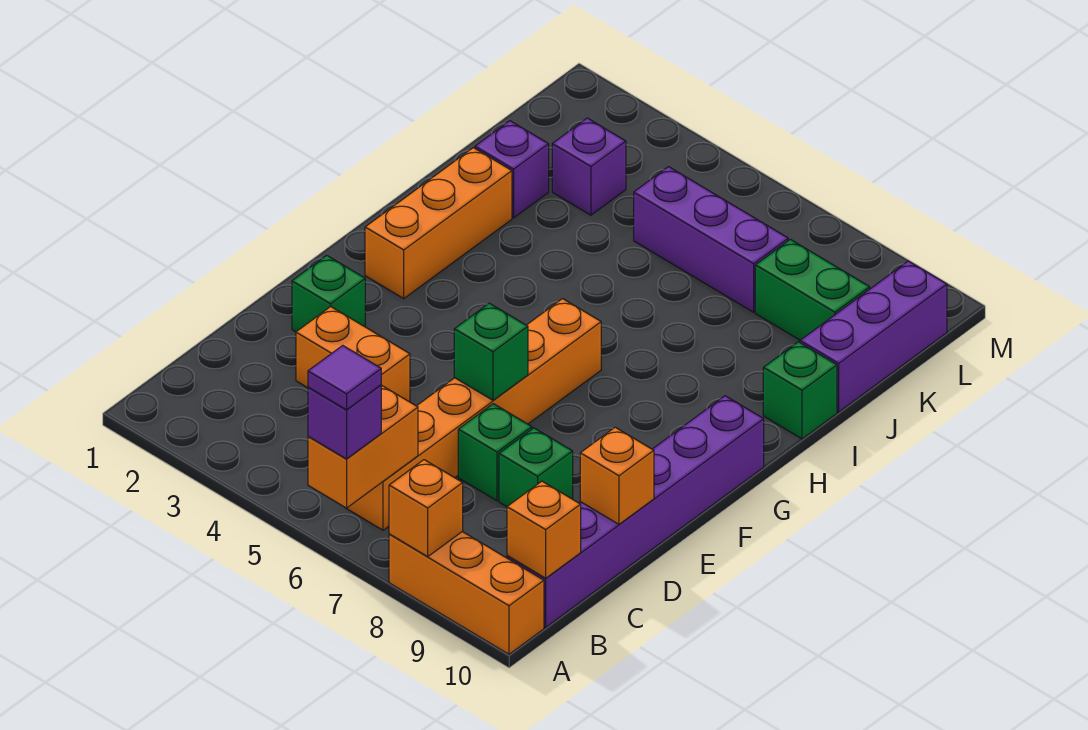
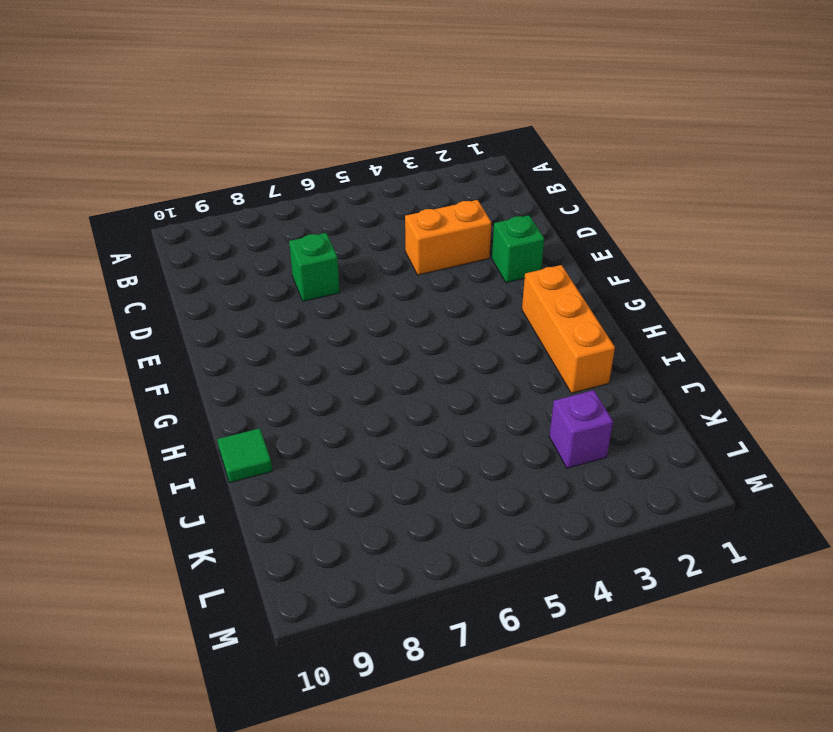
green 1x1 tile [217,428,272,483] -> green 1x1 brick [763,342,837,439]
none -> orange 1x3 brick [389,532,544,654]
none -> orange 1x6 brick [346,299,601,530]
none -> purple 1x6 brick [507,396,764,627]

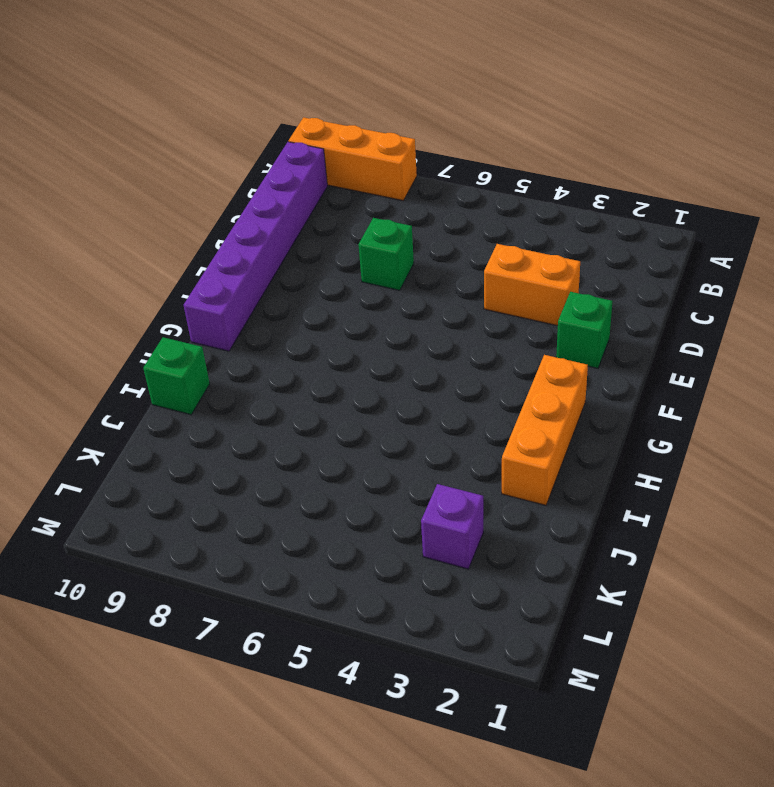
none -> orange 1x6 brick [346,299,601,530]
none -> green 1x1 brick [499,428,573,507]
none -> purple 1x1 brick [475,121,549,218]

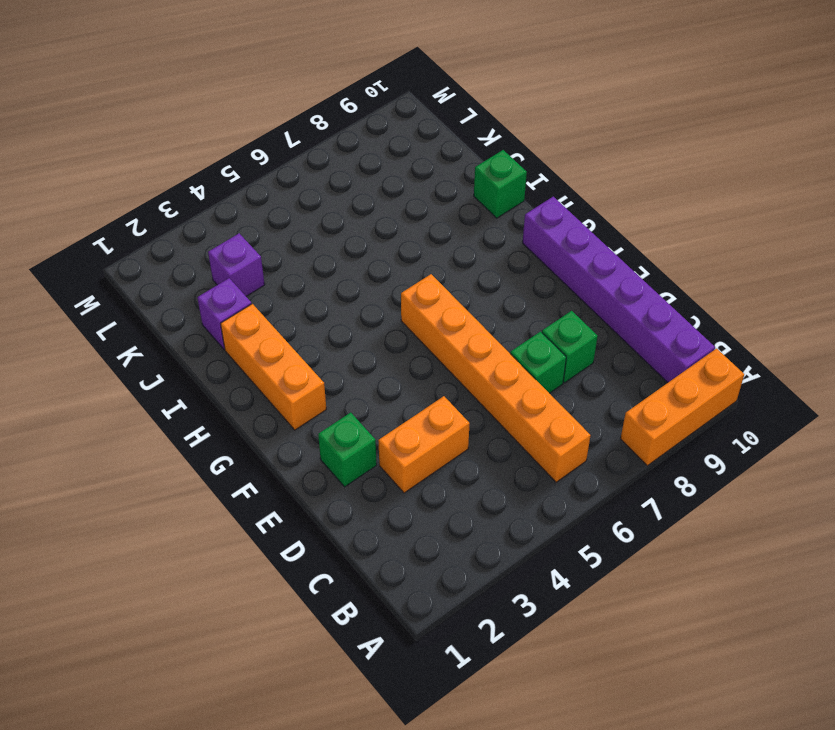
none -> purple 1x3 brick [800,261,947,412]
none -> purple 1x3 brick [634,167,788,312]
none -> green 1x2 brick [755,239,870,340]

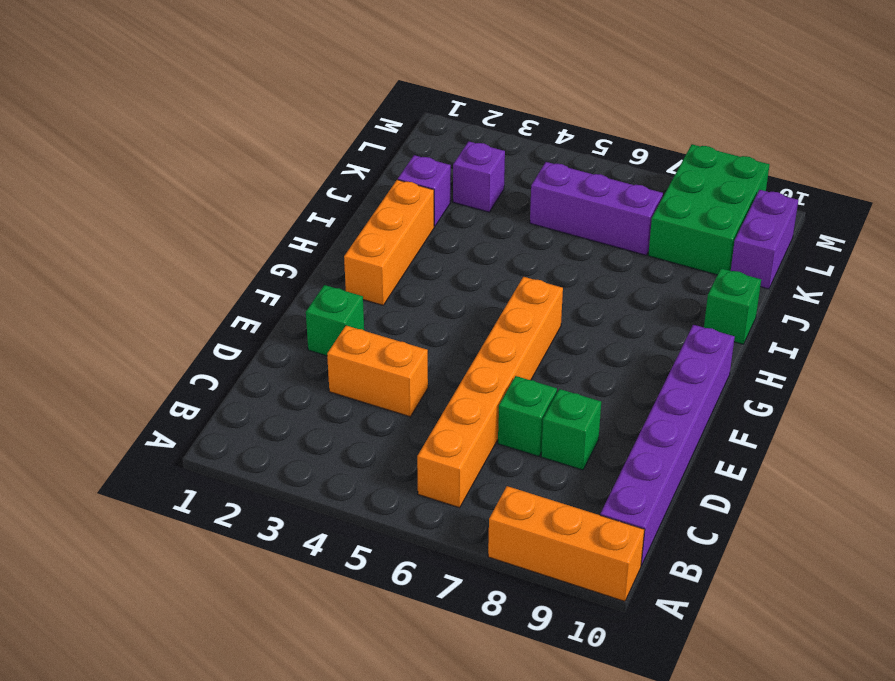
green 2x3 brick [648,144,770,275] -> green 1x2 brick [755,239,870,340]
purple 1x2 brick [731,190,798,289] -> purple 1x3 brick [800,261,947,412]
none -> orange 1x2 brick [308,385,418,508]
none -> orange 1x1 brick [389,460,463,557]
none -> orange 1x1 brick [507,481,581,578]

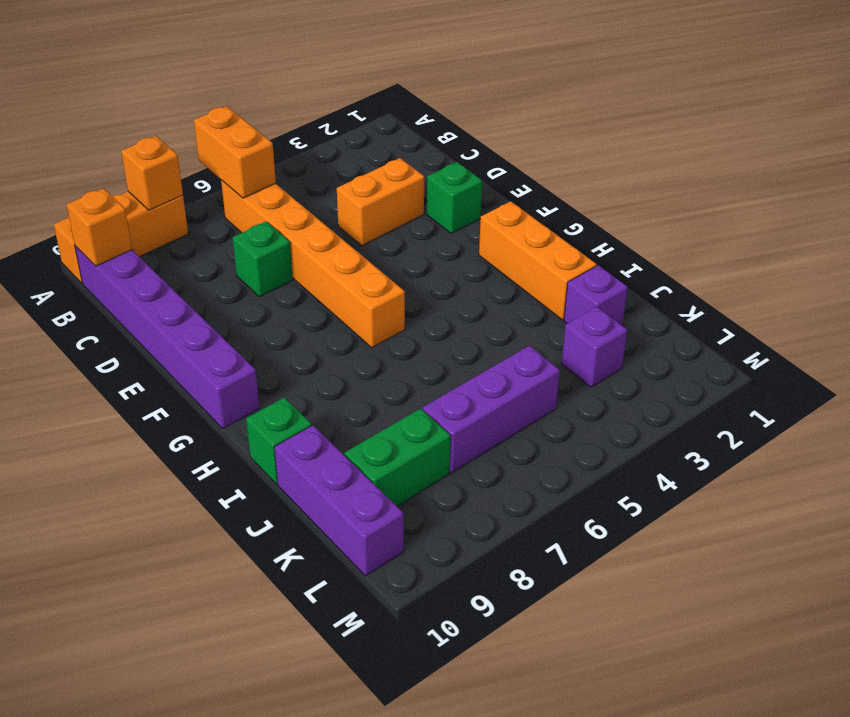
none -> green 1x1 brick [499,428,573,507]
none -> orange 1x1 brick [580,427,654,524]
none -> green 1x1 brick [454,303,528,400]

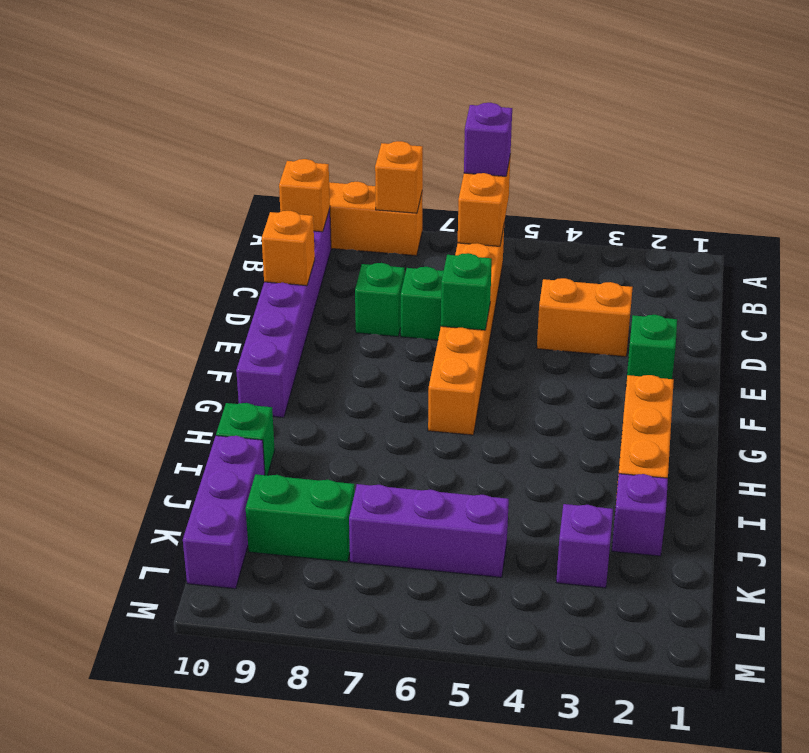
none -> purple 1x1 tile [308,345,381,410]

